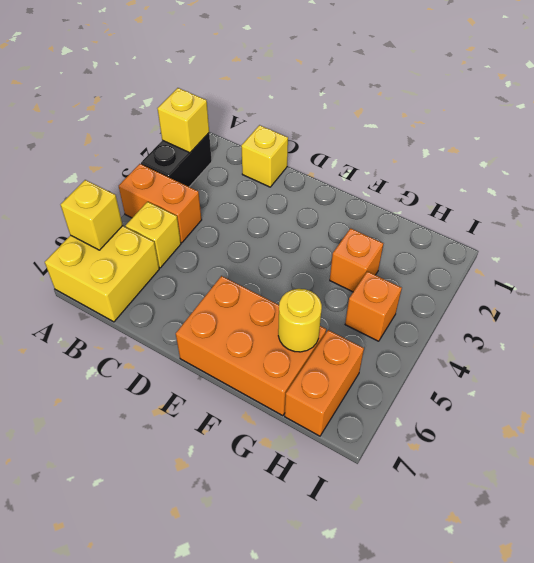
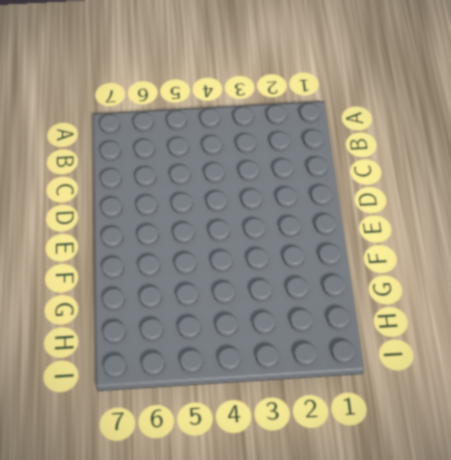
none -> black 1x2 brick [141,133,212,187]
none -> orange 1x2 brick [119,164,202,243]
none -> yellow 2x2 brick [45,226,159,322]

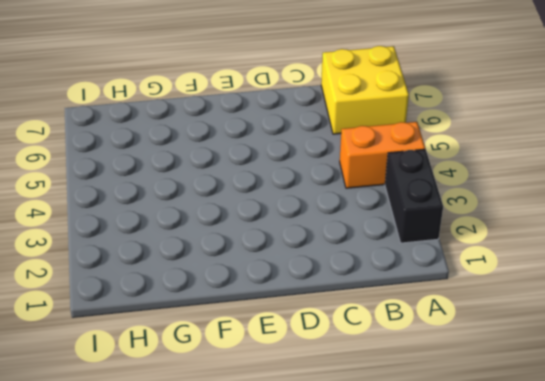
none -> yellow 1x1 brick [126,202,181,268]
none -> yellow 1x1 brick [241,125,288,187]
none -> orange 2x3 brick [176,276,326,416]

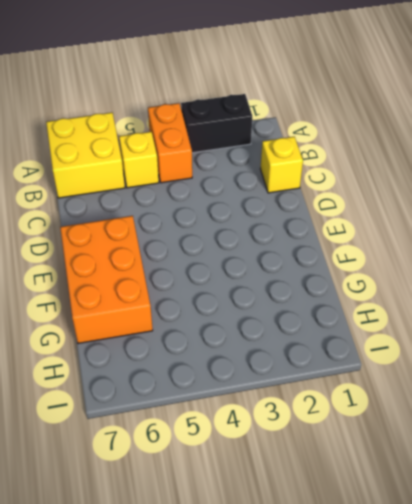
none -> orange 1x1 brick [330,228,383,292]
none -> orange 1x1 brick [345,271,402,341]
none -> orange 1x2 brick [285,330,364,436]

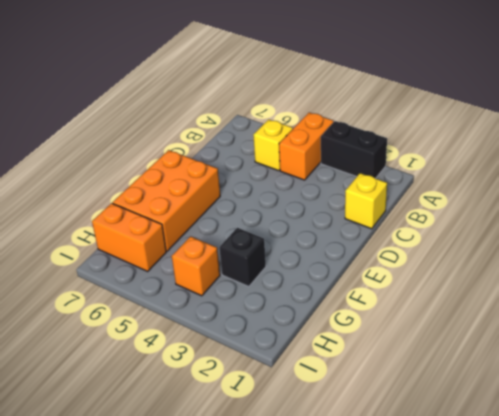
black 1x1 brick [219,228,266,287] -> orange 1x1 brick [330,228,383,292]
none -> yellow 2x2 brick [45,226,159,322]
none -> yellow 1x1 brick [157,88,209,153]
none -> yellow 1x1 brick [61,180,123,250]

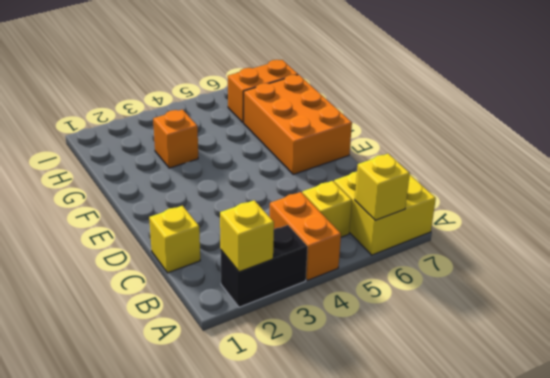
none -> orange 1x1 brick [345,271,402,341]
none -> yellow 1x1 round brick [278,289,322,352]

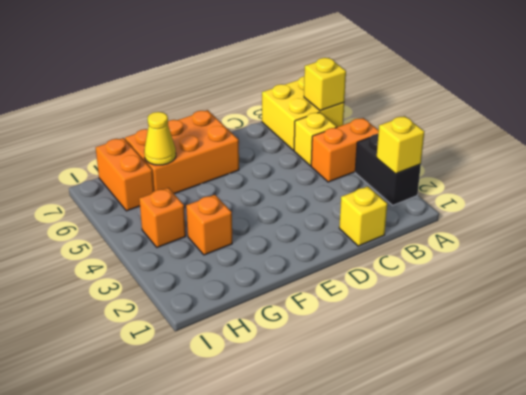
yellow 1x1 cone [144,112,176,165] -> yellow 1x1 round brick [278,289,322,352]

